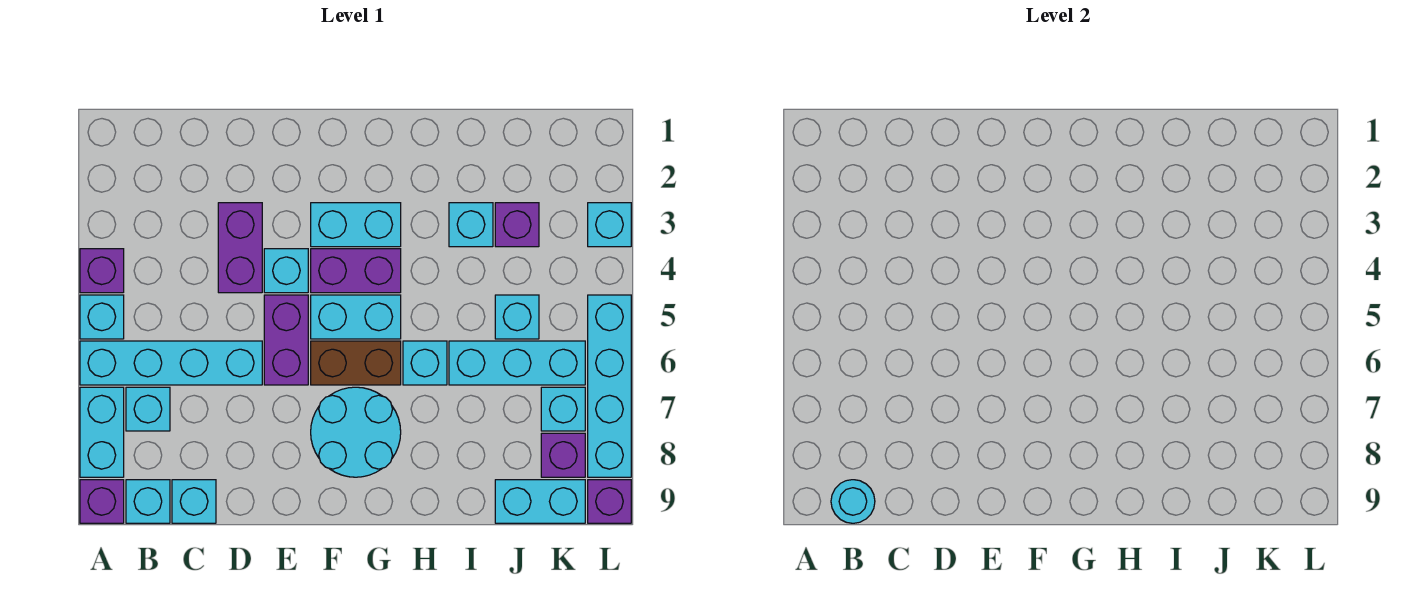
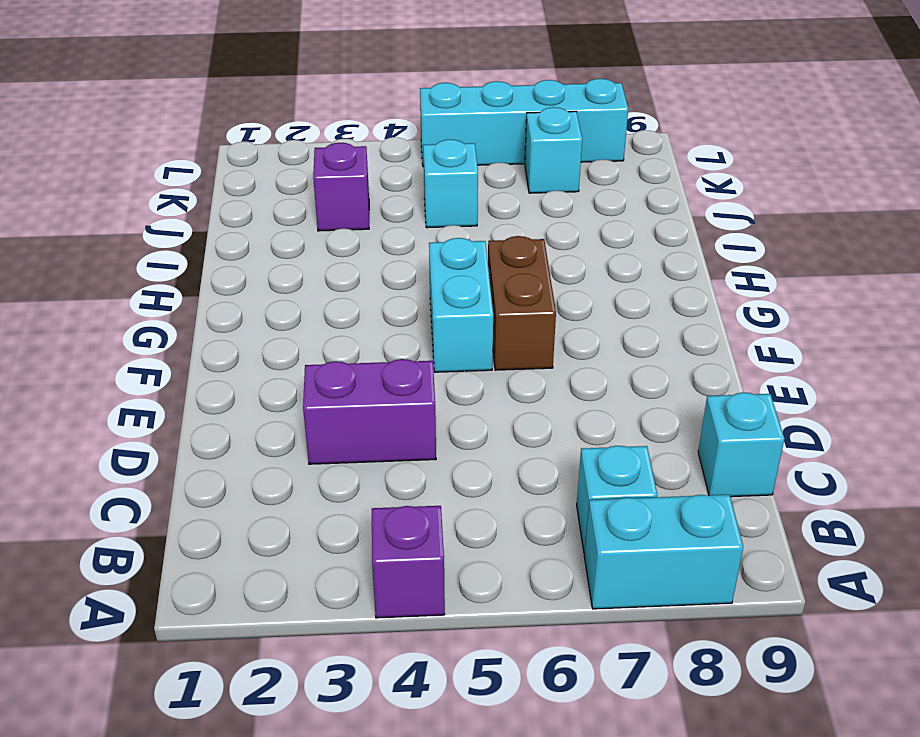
none -> cyan 1x1 brick [80,295,124,339]
none -> cyan 1x4 brick [80,341,262,385]
none -> purple 1x1 brick [80,480,124,523]

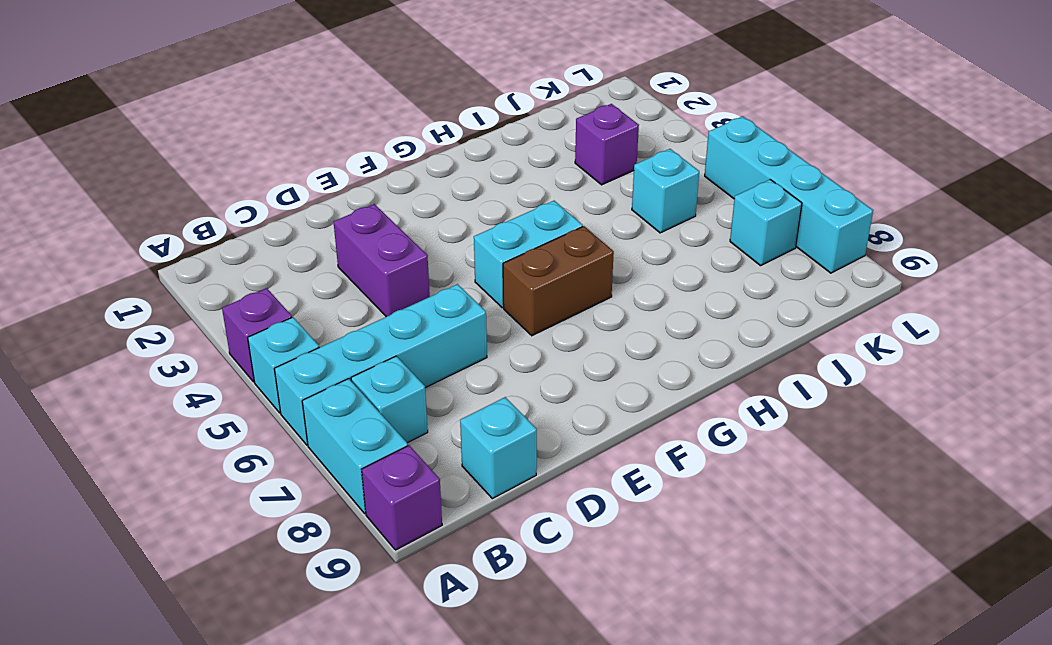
none -> cyan 1x1 brick [126,480,170,523]
none -> cyan 1x1 brick [264,249,308,293]
none -> purple 1x2 brick [264,295,308,385]

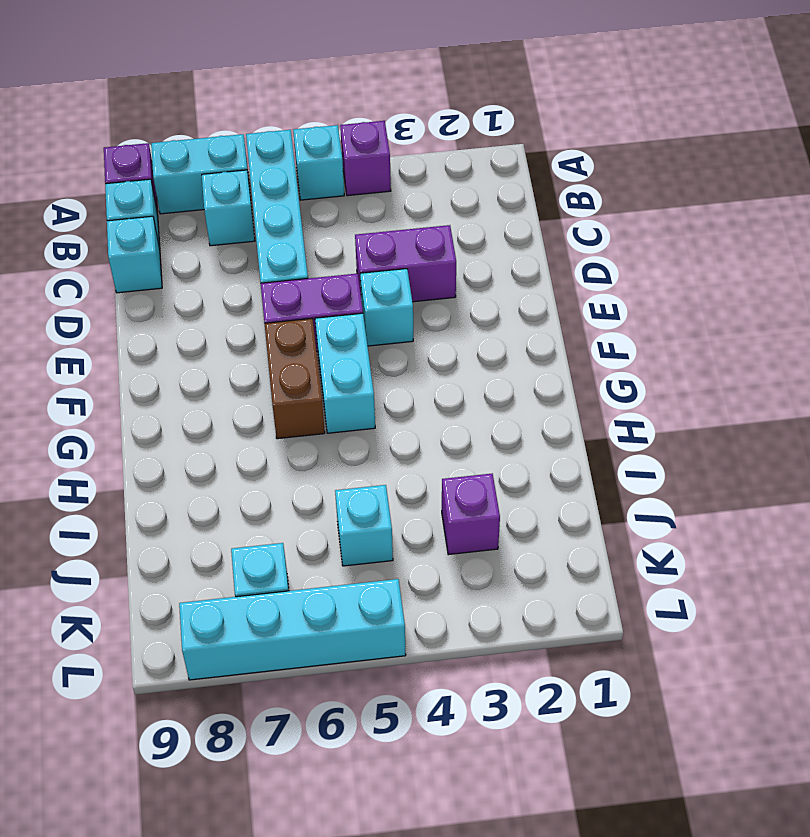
none -> cyan 1x2 brick [311,203,401,247]
none -> purple 1x2 brick [311,249,401,293]
none -> cyan 2x2 round brick [311,387,401,477]

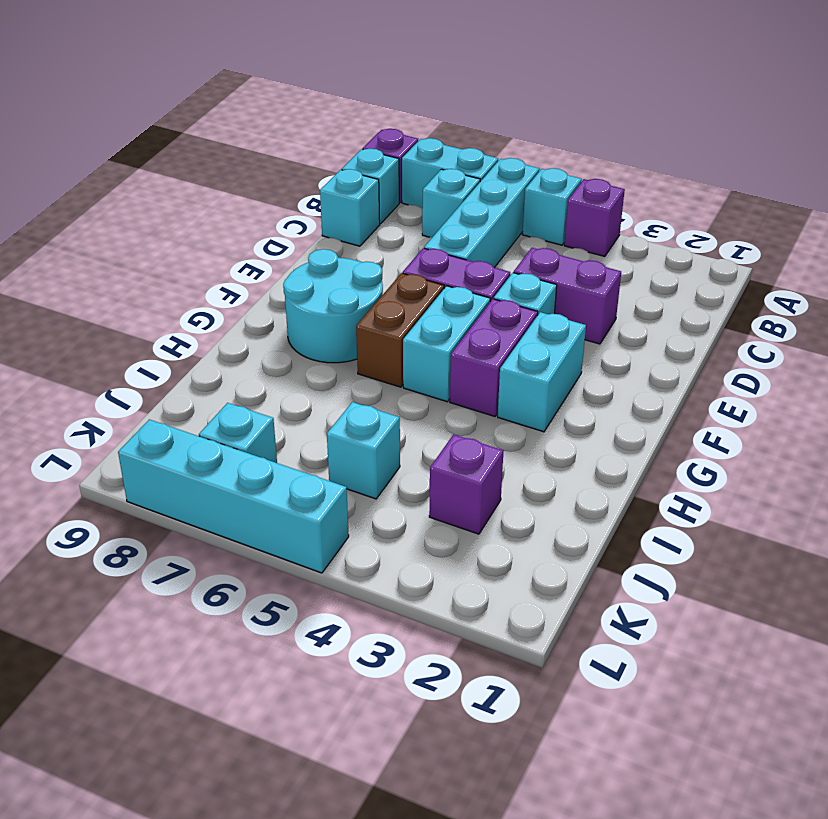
none -> cyan 1x1 brick [403,341,447,385]
none -> cyan 1x1 brick [449,203,493,247]
none -> cyan 1x3 brick [449,341,585,385]

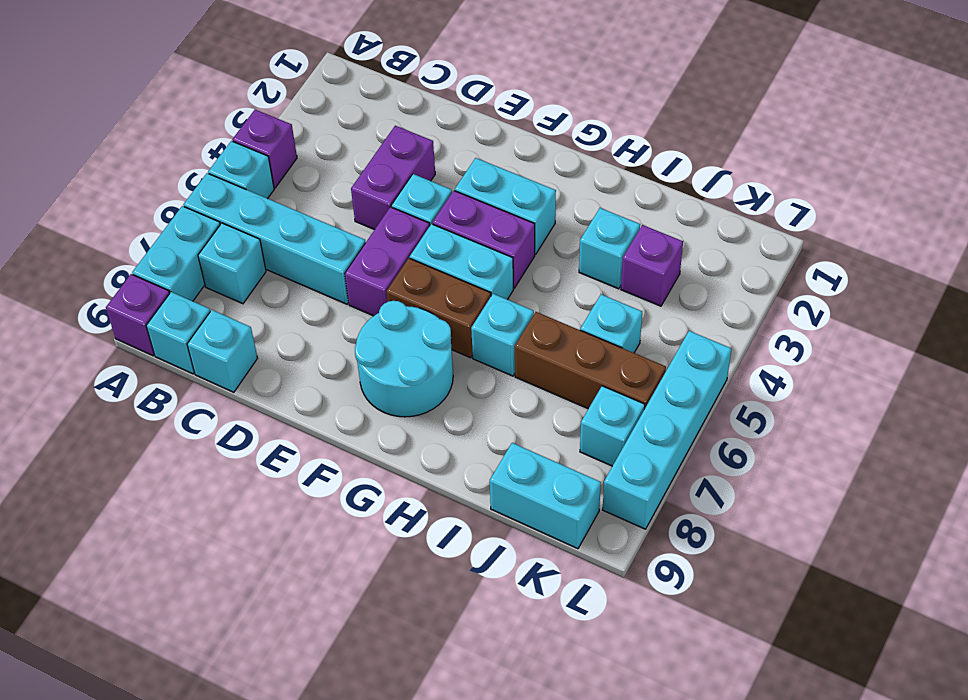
brown 1x3 brick [515,312,666,409] -> cyan 1x3 brick [449,341,585,385]
none -> purple 1x1 brick [541,433,585,477]
none -> cyan 1x1 brick [588,203,631,247]
none -> purple 1x1 brick [588,480,631,523]

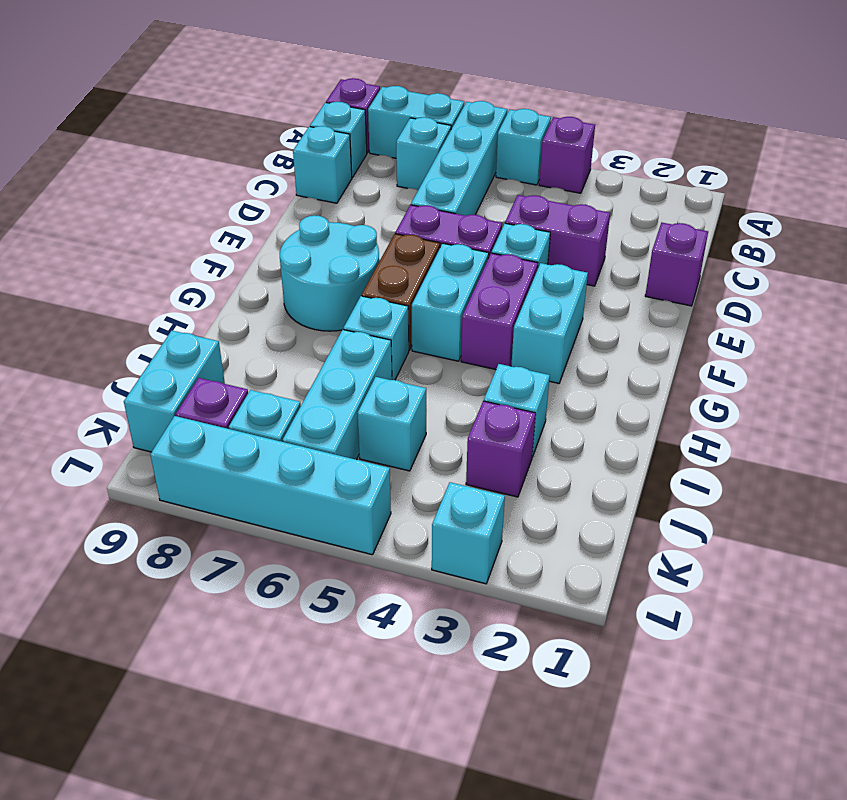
purple 1x1 brick [645,223,708,306] -> purple 1x1 brick moved to [588,480,631,523]
none -> cyan 1x1 round brick [831,480,875,523]

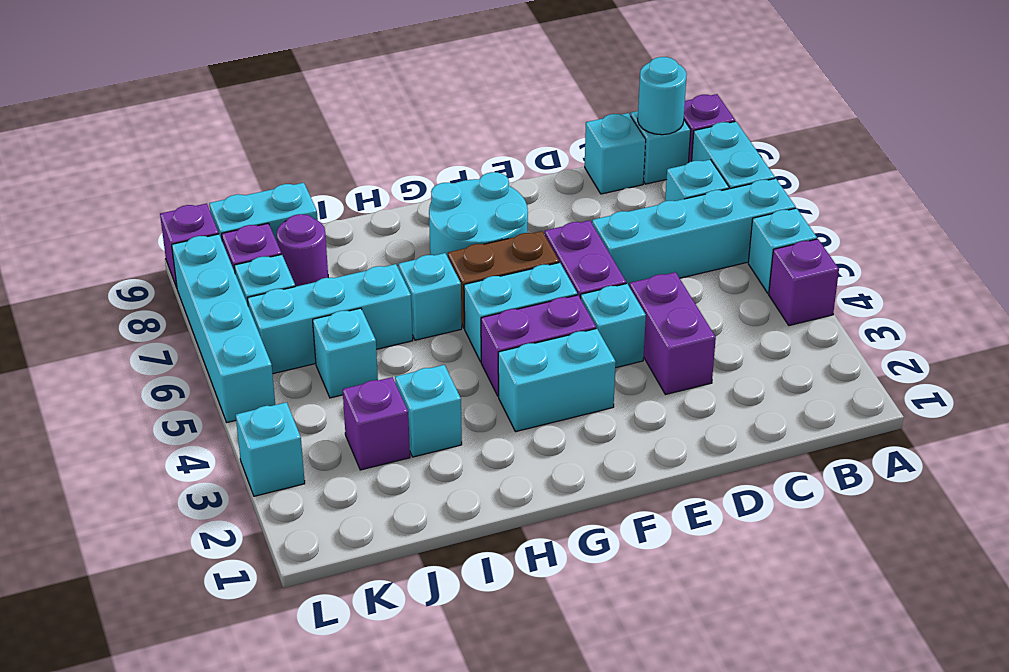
purple 1x1 round brick [277,214,328,287] -> none

